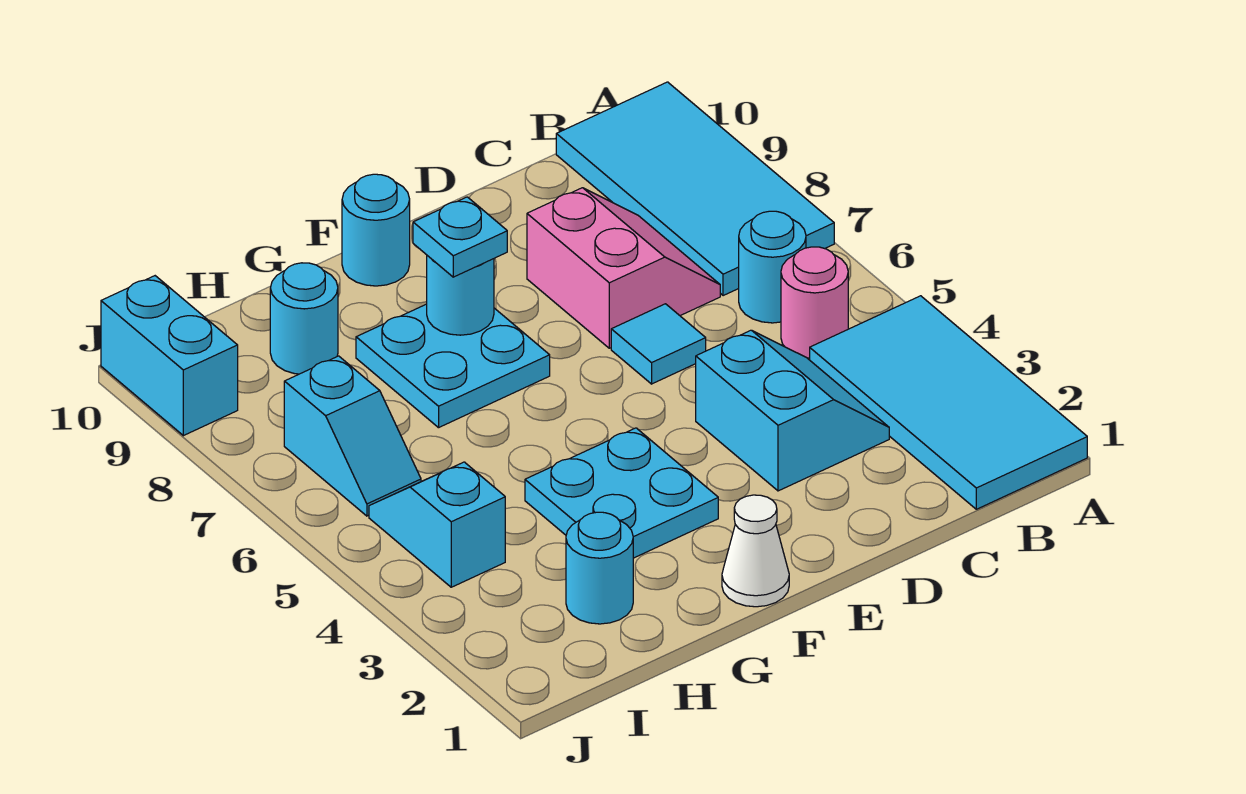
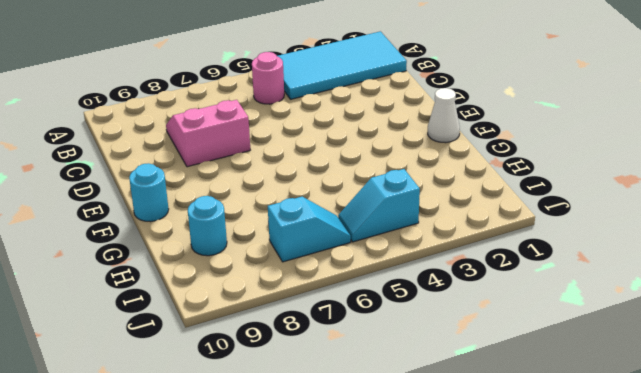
none -> cyan 2x4 tile [556,82,834,296]
none -> cyan 1x1 round brick [739,211,806,323]
none -> cyan 2x2 slope [696,330,889,491]

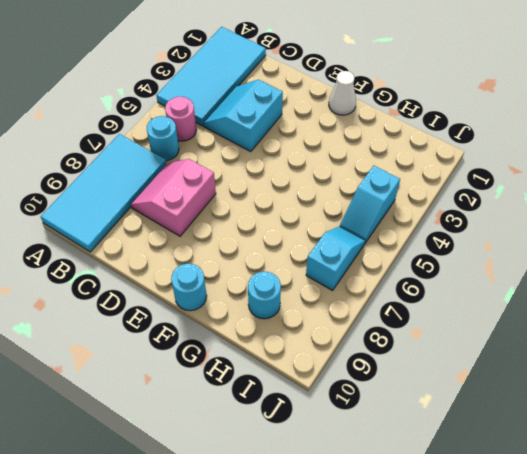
none -> cyan 1x1 tile [611,304,706,384]
none -> cyan 2x2 plate [525,428,718,558]
none -> cyan 2x2 plate [356,304,550,428]

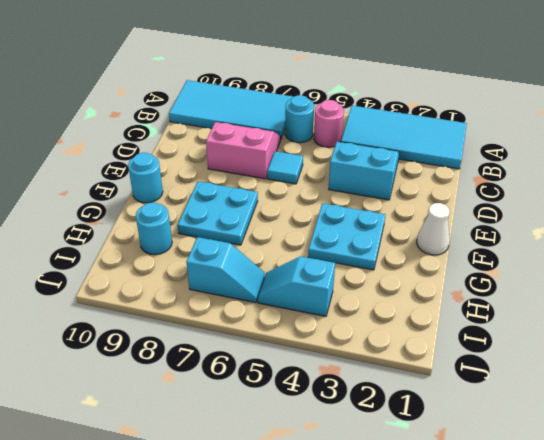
none -> cyan 1x1 round brick [566,512,633,624]
none -> cyan 1x2 brick [101,276,238,436]
none -> cyan 1x1 round brick [427,256,494,335]

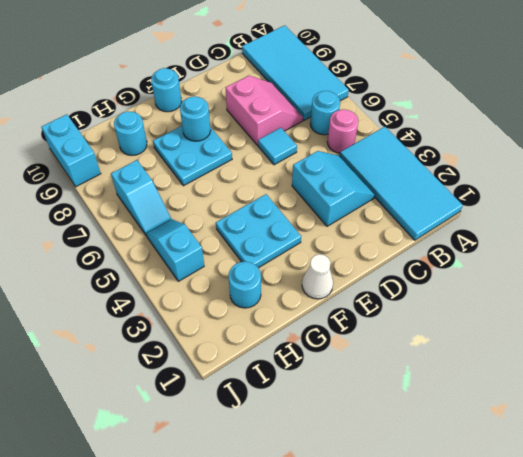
none -> cyan 1x1 plate [413,197,507,277]

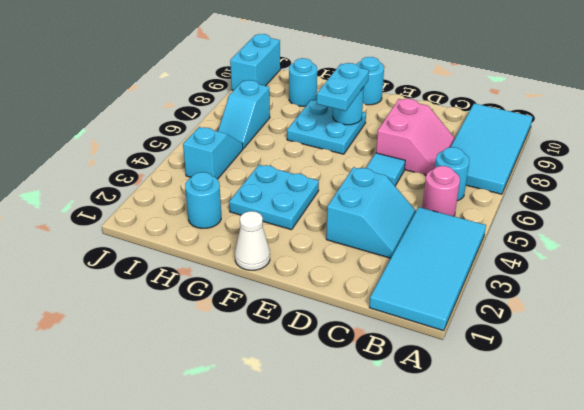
cyan 1x2 plate [317,63,369,111] -> cyan 1x1 plate [413,197,507,277]

